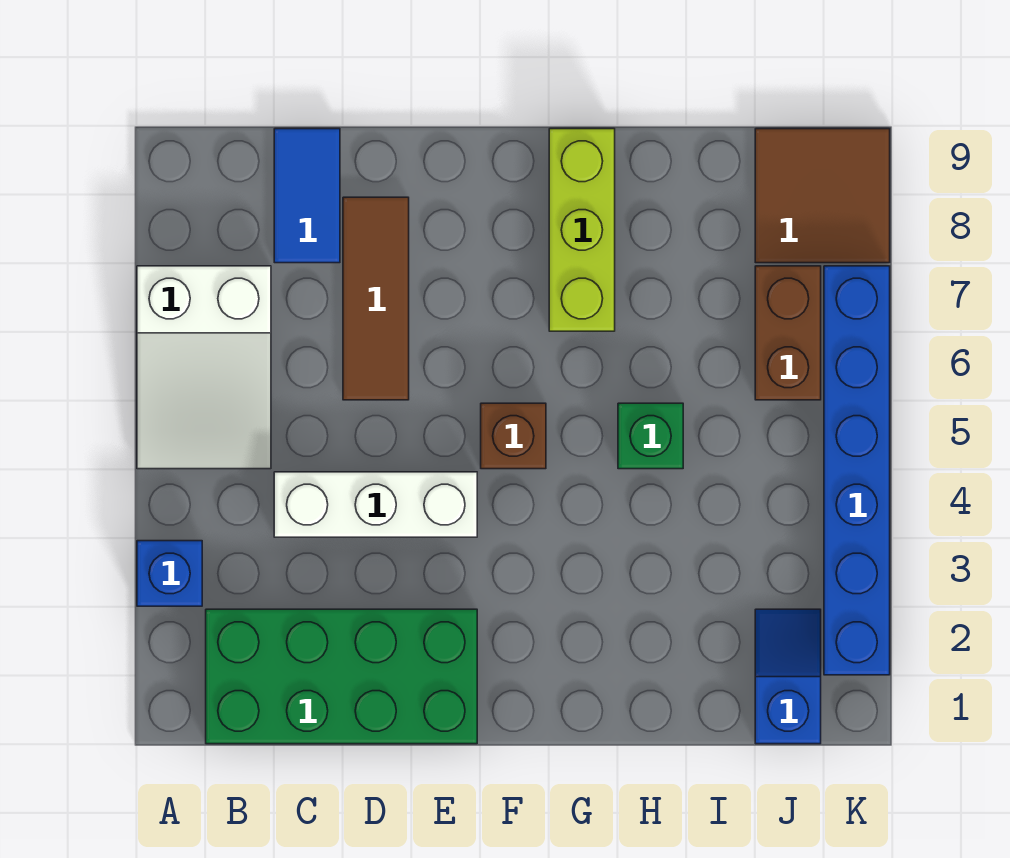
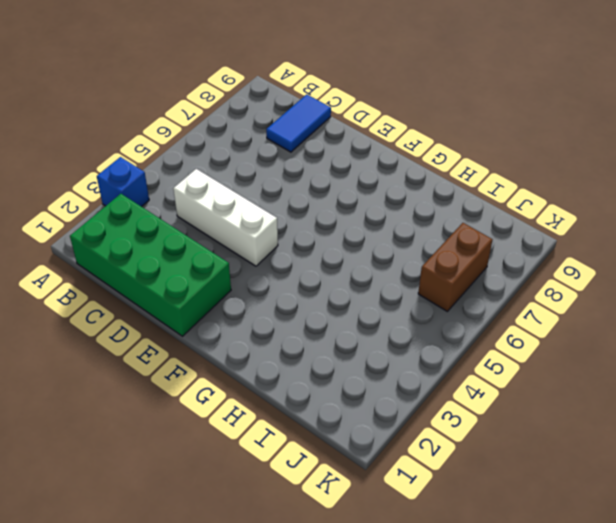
none -> white 2x3 slope [137,266,271,469]
none -> brown 1x3 tile [343,197,409,400]
none -> brown 1x1 brick [481,403,546,469]

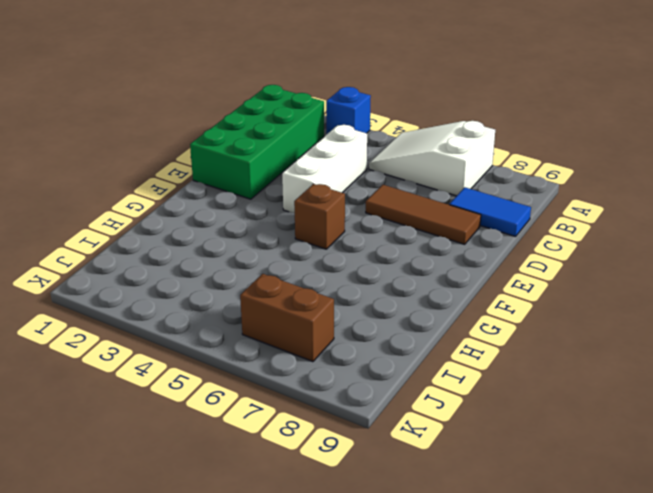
none -> lime 1x3 brick [549,129,615,331]
none -> green 1x1 brick [618,403,683,469]
none -> blue 1x2 slope [755,609,821,744]

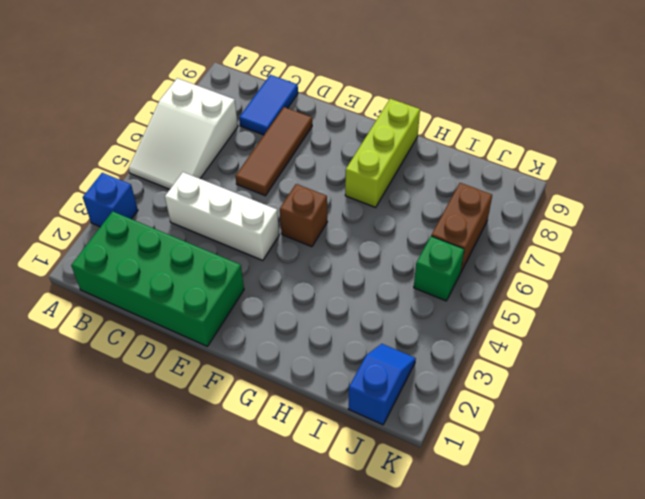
green 1x1 brick [414,236,464,301] -> green 1x1 brick moved to [618,403,683,469]
none -> brown 2x2 tile [755,129,890,263]
none -> blue 1x6 brick [824,266,890,675]

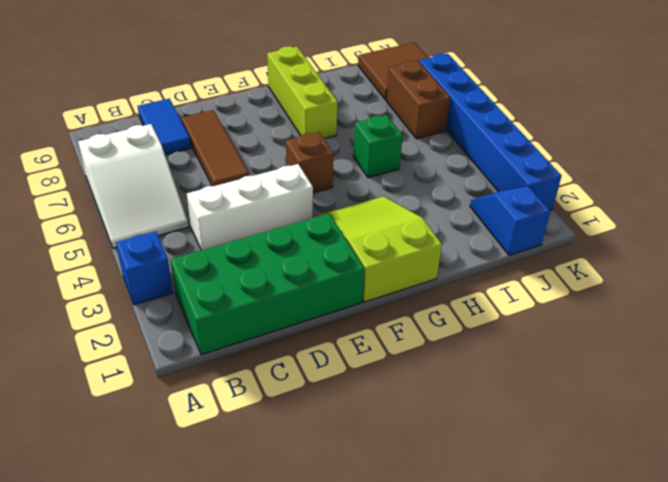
lime 2x3 slope [315,196,442,302] -> none

